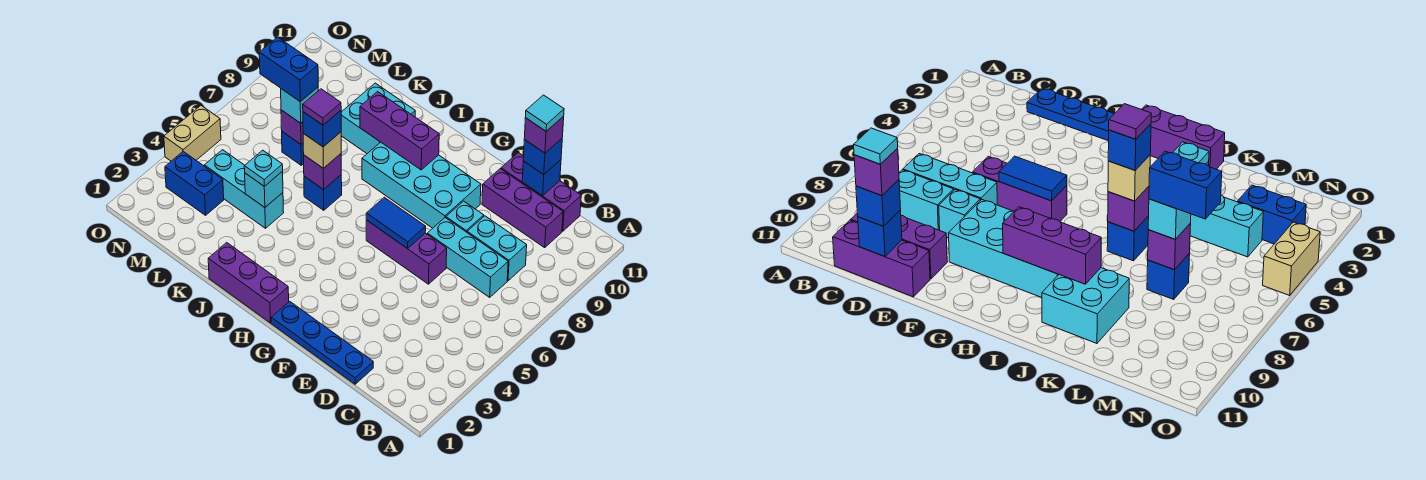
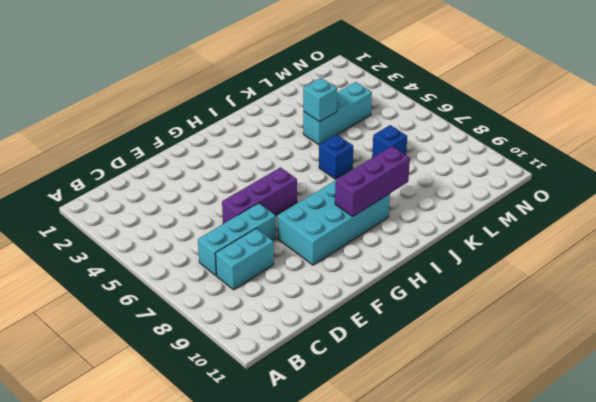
none -> purple 1x3 brick [482,169,563,248]
none -> purple 1x3 brick [501,153,581,231]
none -> blue 1x4 plate [271,301,373,384]
none -> cyan 1x1 brick [446,201,484,232]

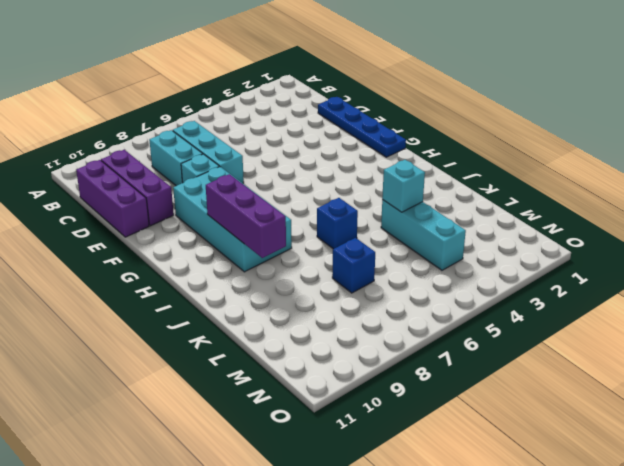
none -> purple 1x3 brick [366,220,447,284]
none -> purple 1x3 brick [208,243,289,323]
none -> cyan 2x2 brick [341,83,415,154]
none -> blue 1x2 brick [165,151,224,215]

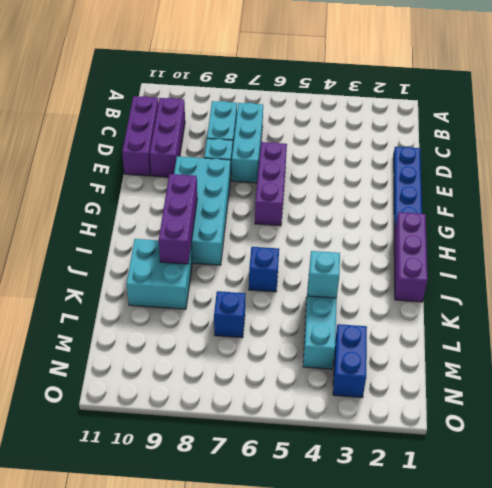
none -> tan 1x2 brick [164,106,221,161]
none -> blue 1x1 brick [522,160,561,196]
none -> blue 1x2 tile [366,197,426,249]
none -> purple 1x1 brick [304,154,341,190]

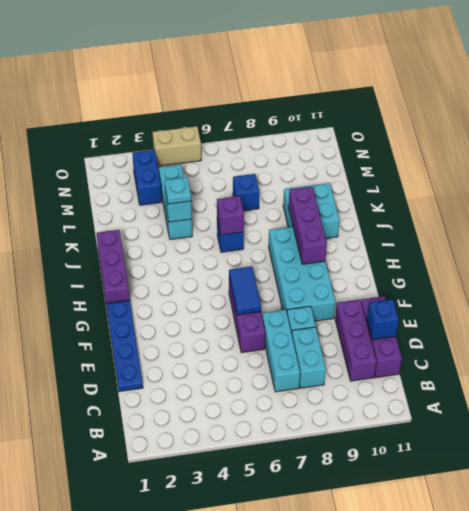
none -> purple 1x1 brick [281,110,303,144]
none -> blue 1x1 brick [523,139,562,175]
none -> tan 1x1 brick [303,132,341,168]
none -> cyan 1x1 brick [281,87,318,123]

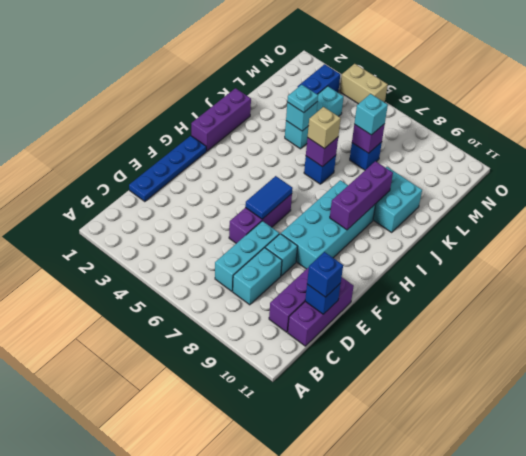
none -> purple 1x1 brick [524,116,564,153]
none -> blue 1x1 brick [303,110,341,147]
none -> blue 1x2 brick [259,37,318,102]
none -> cyan 1x1 tile [525,95,564,131]

